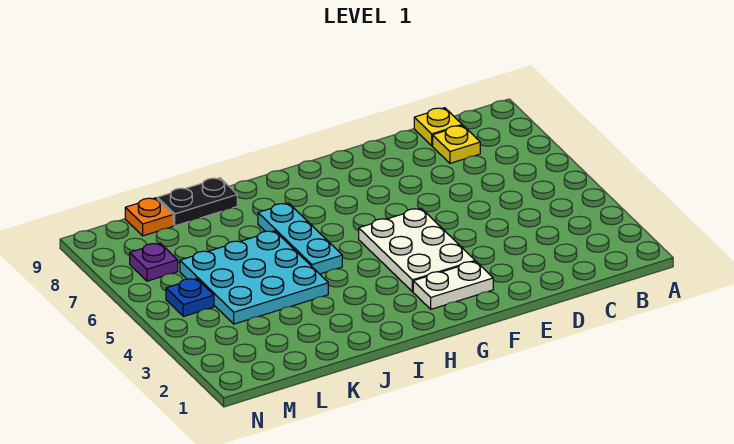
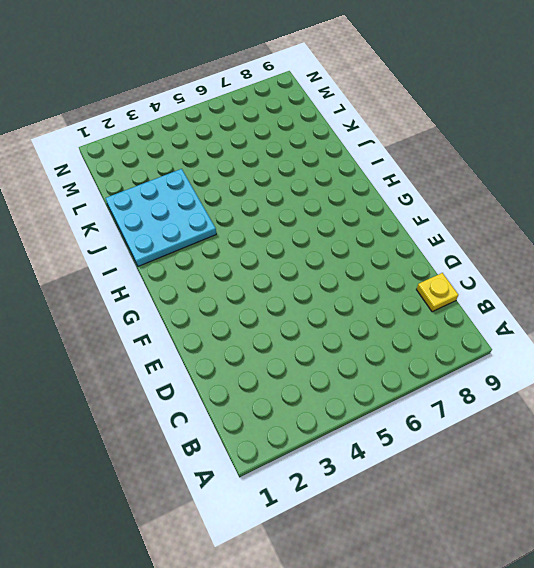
cyan 3x3 plate [106,169,216,266] -> cyan 3x3 plate moved to [180,231,328,324]
none -> yellow 1x1 plate [433,125,480,163]
none -> white 1x2 plate [413,261,493,309]

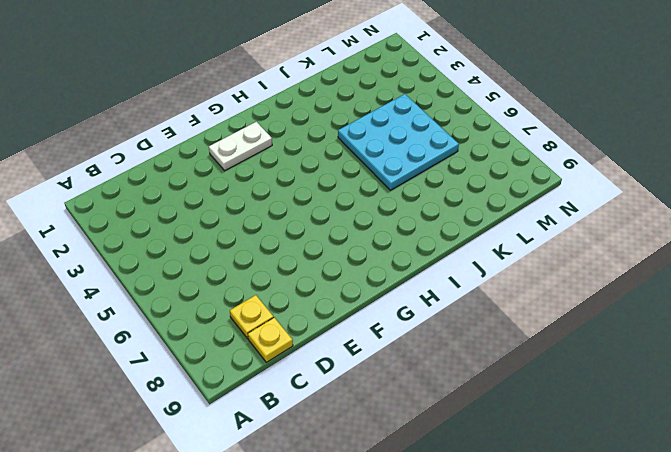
none -> white 2x3 plate [359,208,475,292]
none -> cyan 1x3 plate [258,203,342,274]

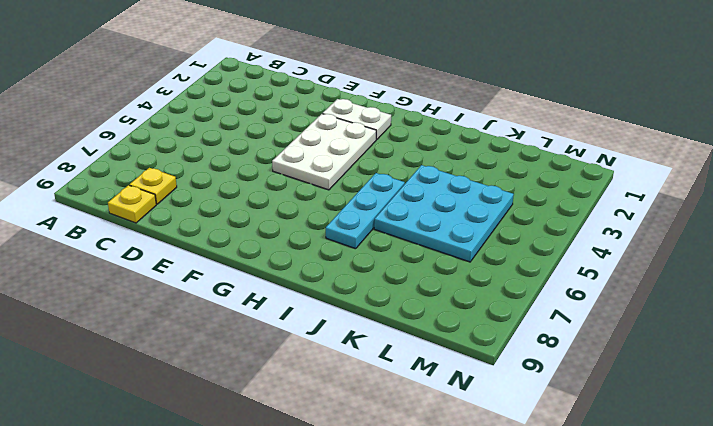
none -> black 1x2 plate [157,178,237,226]
none -> orange 1x1 plate [125,198,173,236]

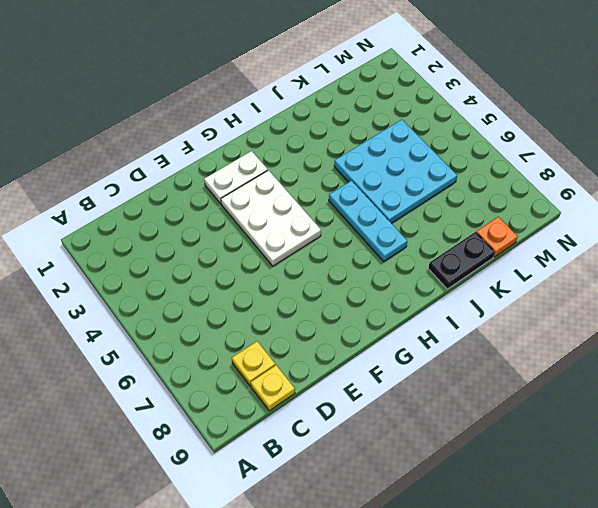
none -> blue 1x1 plate [166,278,214,316]
none -> purple 1x1 plate [130,243,178,281]

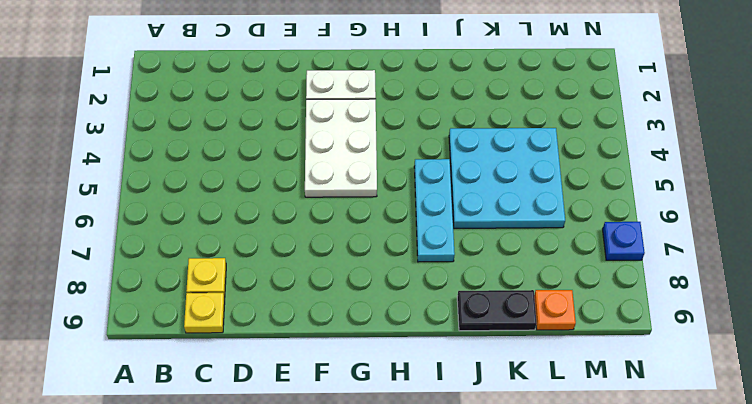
blue 1x1 plate [603,222,645,260] -> blue 1x1 plate moved to [166,278,214,316]
none -> purple 1x1 plate [130,243,178,281]

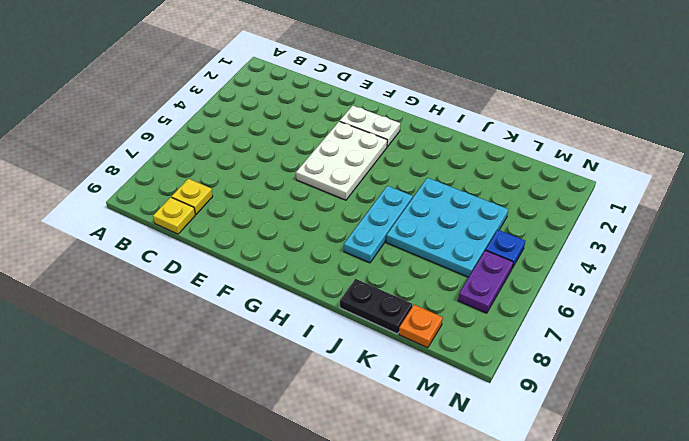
purple 1x2 plate [458,250,513,313] -> purple 1x1 plate [130,243,178,281]

